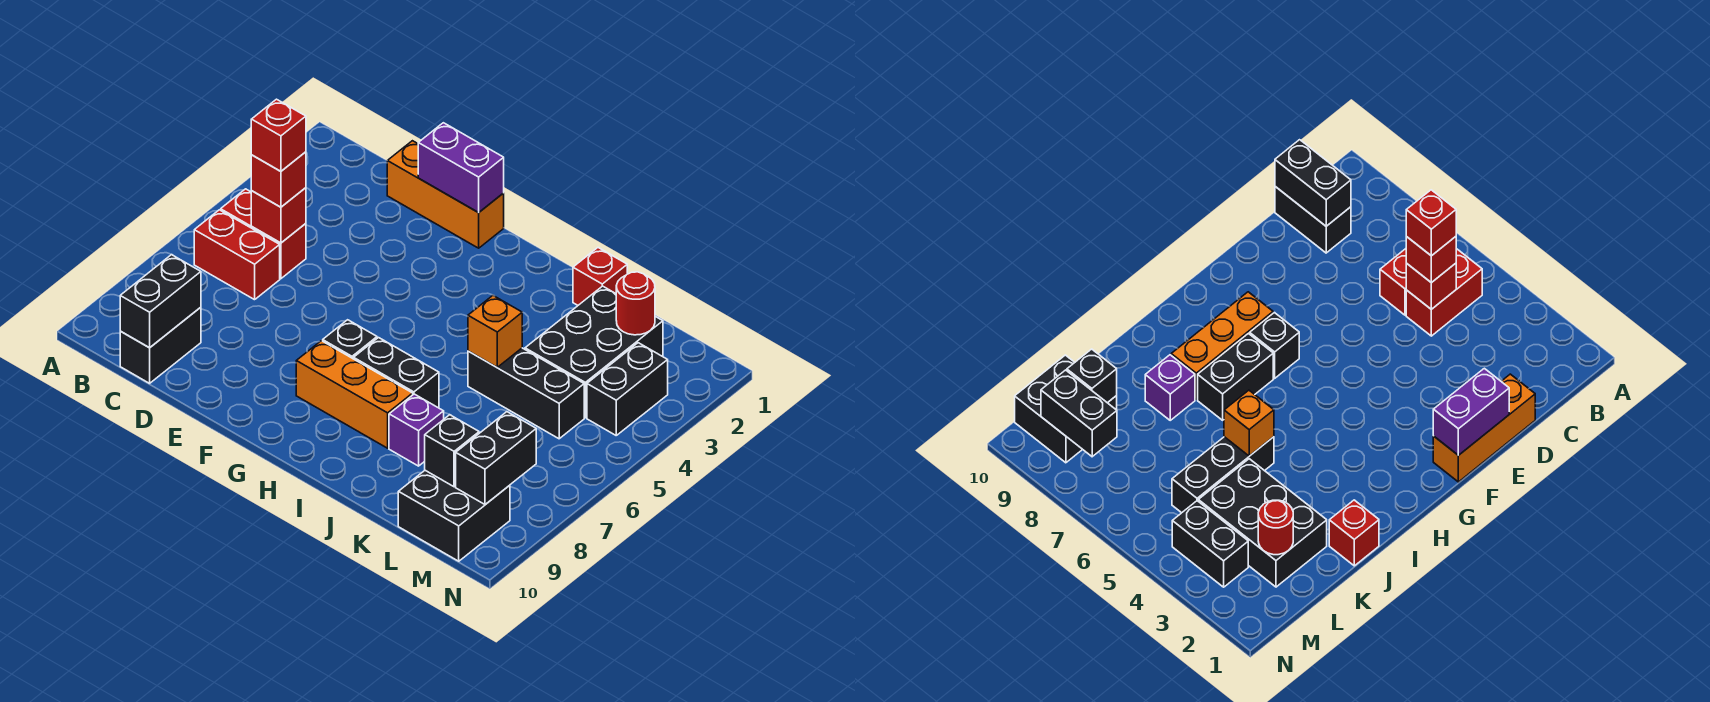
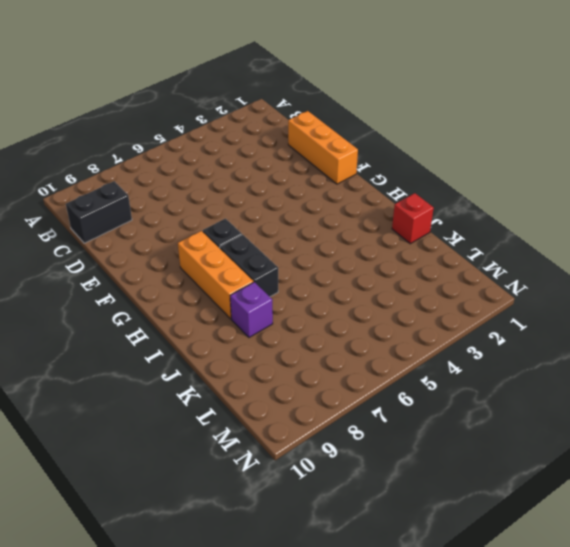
none -> red 1x2 brick [221,189,306,279]
none -> red 1x2 brick [194,210,280,300]
none -> black 1x3 brick [468,348,584,439]

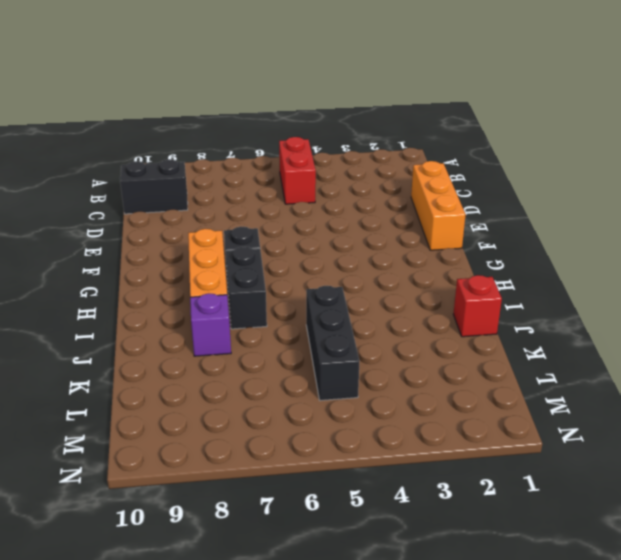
none -> red 1x2 brick [194,210,280,300]
none -> black 2x3 brick [525,286,663,418]
none -> black 2x2 brick [398,470,510,561]

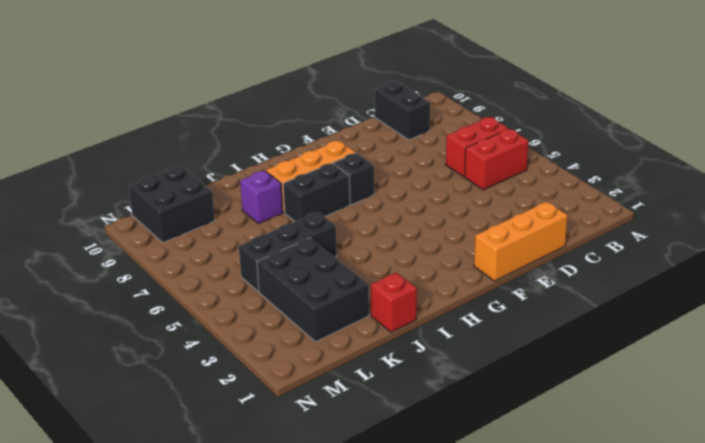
none -> black 1x2 brick [587,343,668,435]
none -> red 1x1 brick [251,188,306,243]
none -> black 1x2 brick [120,255,201,348]

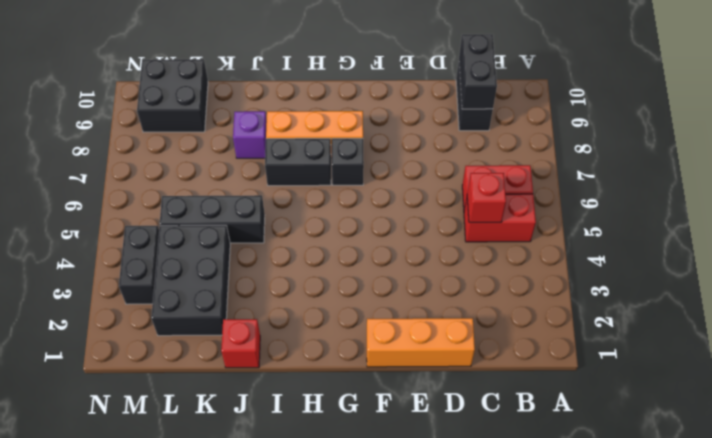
none -> purple 1x2 brick [418,123,504,213]
none -> orange 1x1 brick [468,295,522,367]
none -> red 1x1 round brick [616,272,655,335]

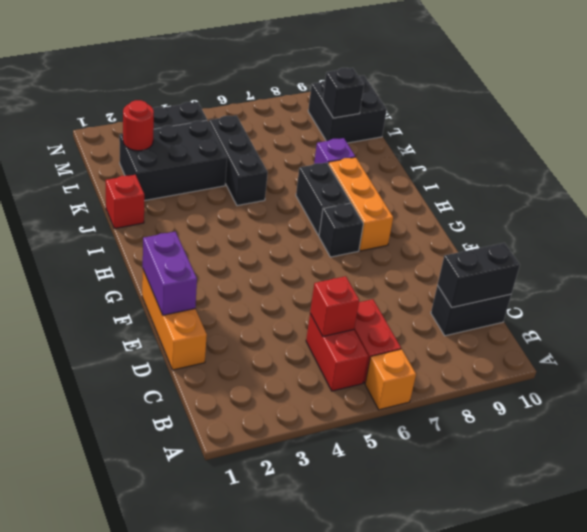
orange 1x1 brick [365,349,416,410] -> orange 1x1 brick moved to [468,295,522,367]
none -> black 1x2 brick [456,412,536,504]
none -> red 1x1 brick [251,152,306,207]
none -> red 1x1 brick [251,99,306,171]

